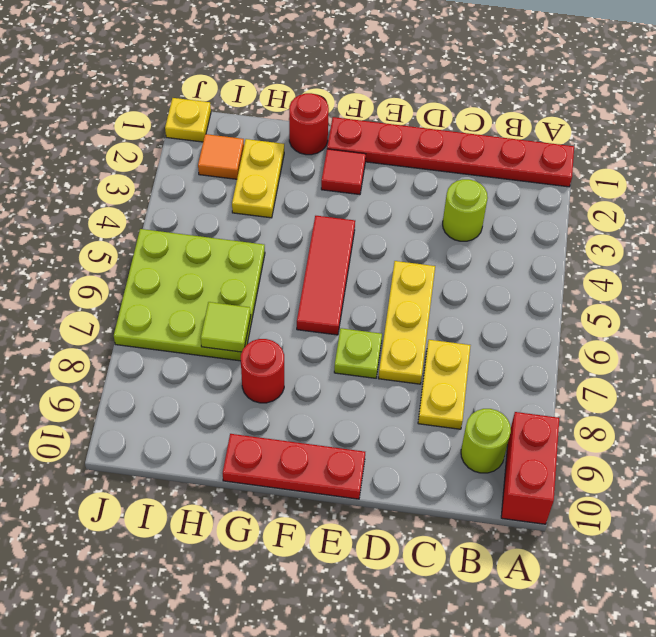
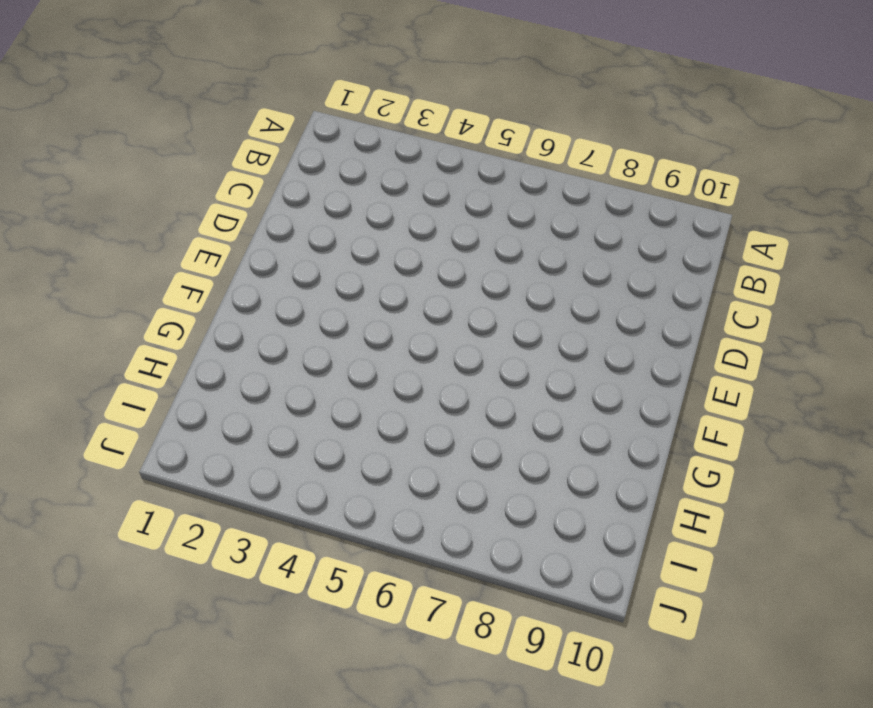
none -> red 1x6 plate [327,117,574,187]
none -> red 1x2 brick [501,412,559,524]
none -> lime 1x1 round brick [461,409,511,473]

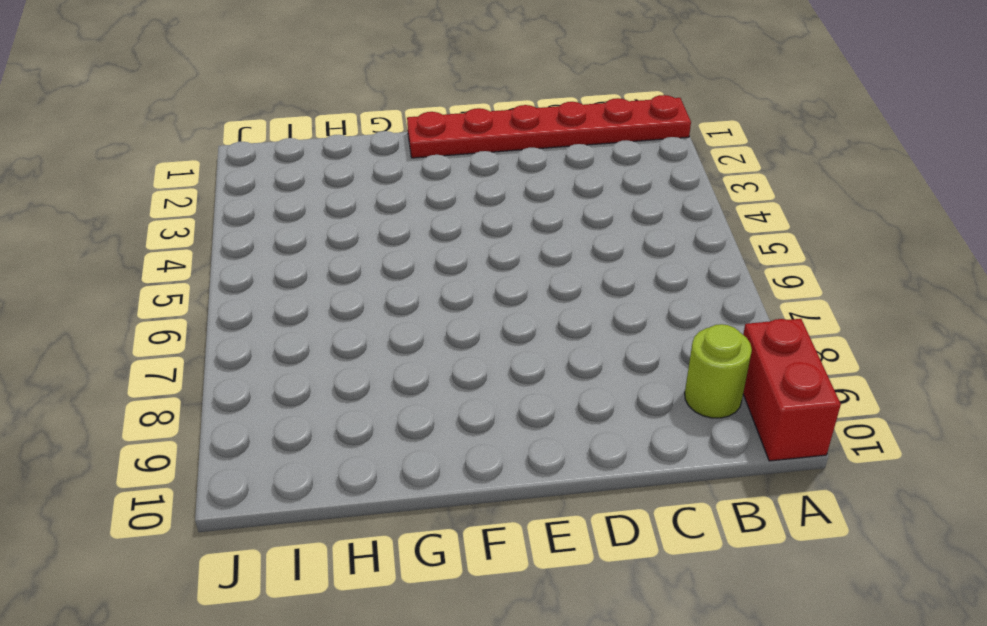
none -> lime 1x1 round brick [443,179,488,241]
none -> yellow 1x2 plate [418,340,471,429]
none -> yellow 1x3 plate [378,261,435,384]

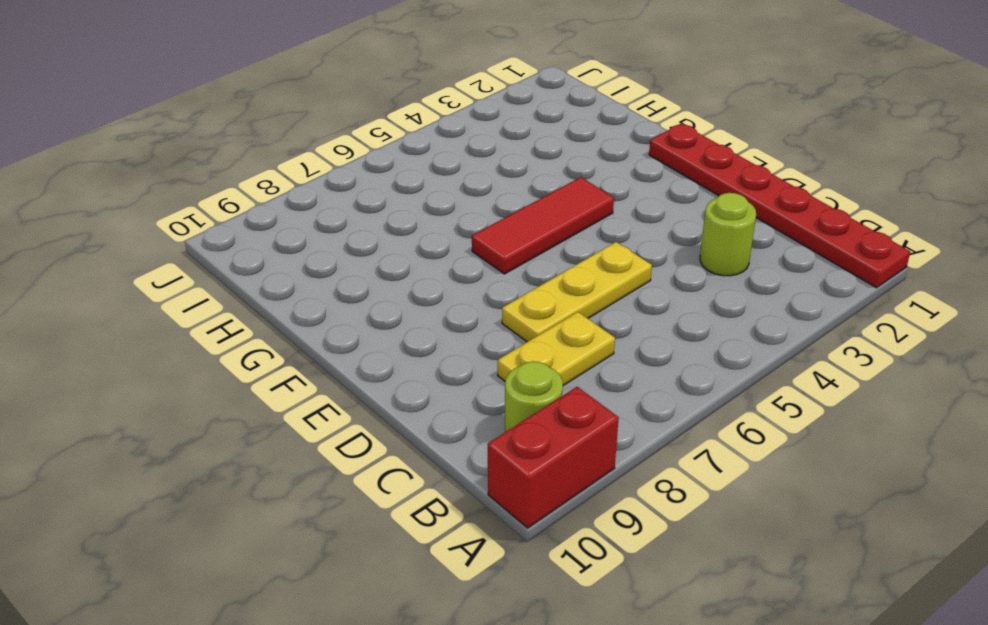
none -> lime 1x1 plate [334,328,382,378]
none -> red 1x3 plate [223,434,365,499]
none -> red 1x1 tile [321,149,366,195]

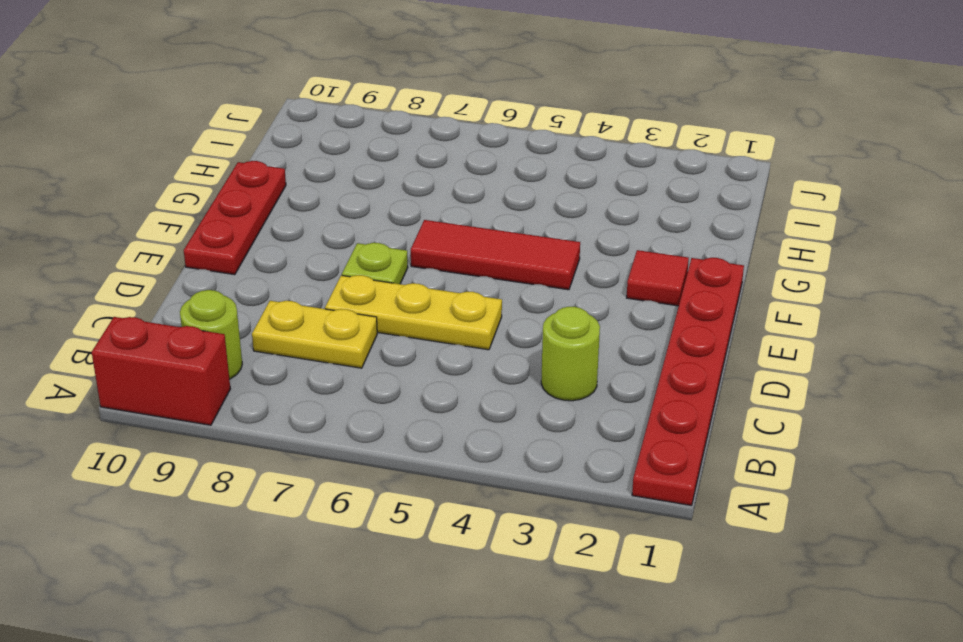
none -> red 1x1 round brick [289,93,329,155]
none -> red 1x1 round brick [241,339,284,403]
none -> yellow 1x2 plate [232,139,284,218]

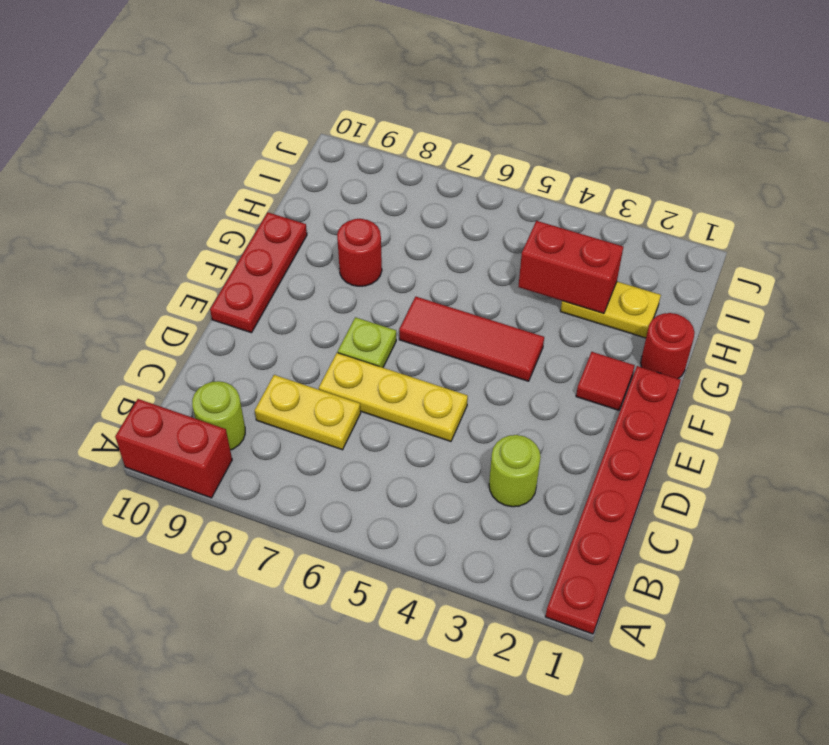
red 1x2 brick [518,221,623,314] -> none
none -> lime 3x3 plate [114,229,265,361]
none -> orange 1x1 tile [198,134,244,179]
none -> yellow 1x1 plate [165,98,211,142]

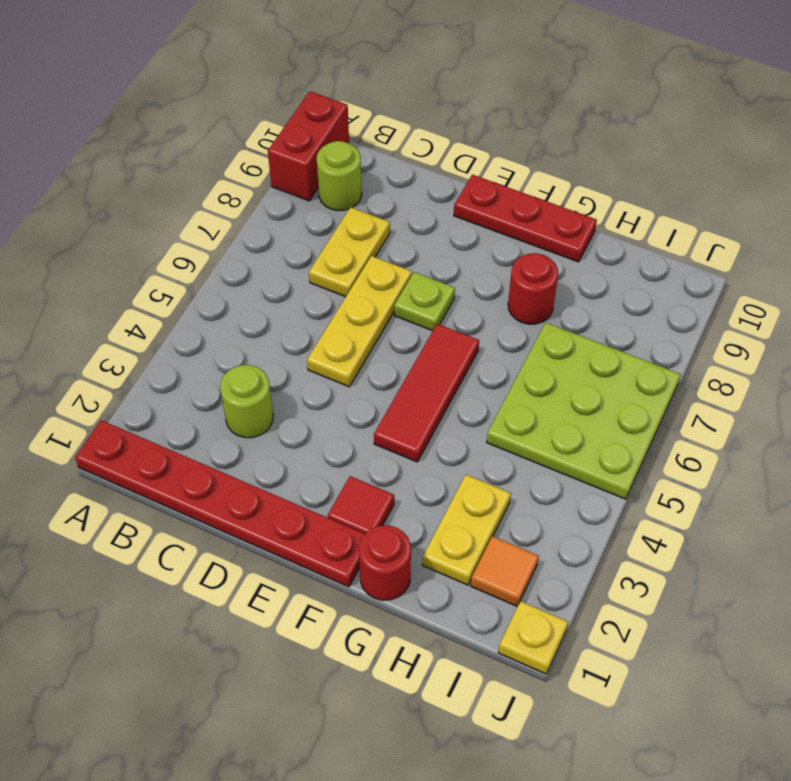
none -> lime 1x1 tile [201,302,251,352]

